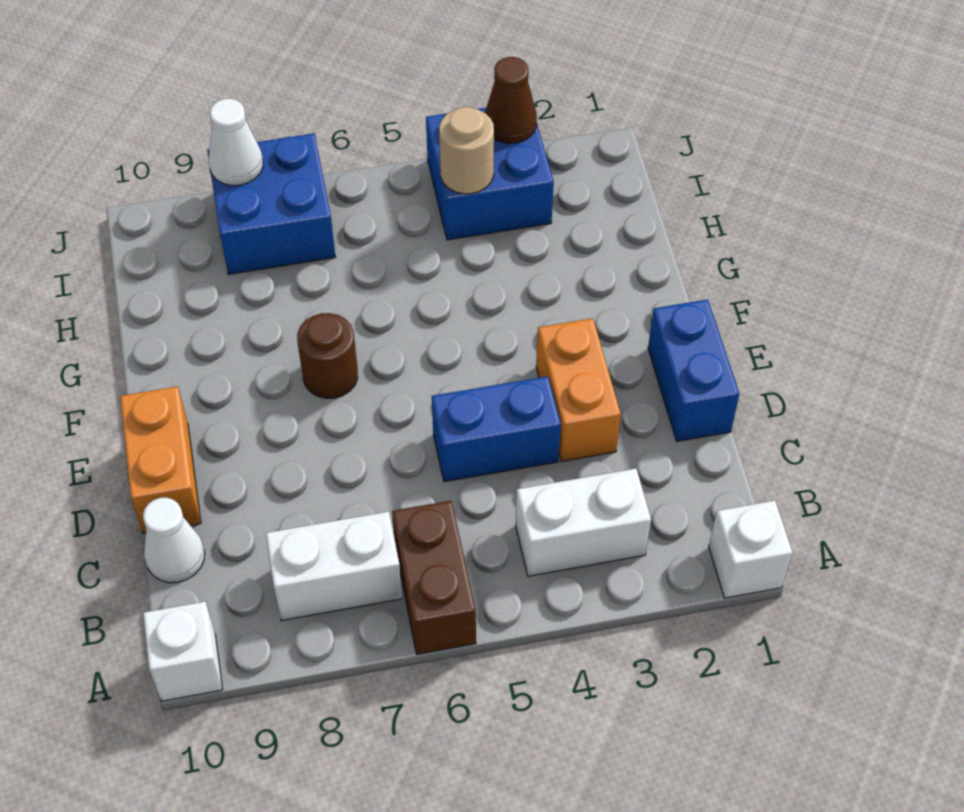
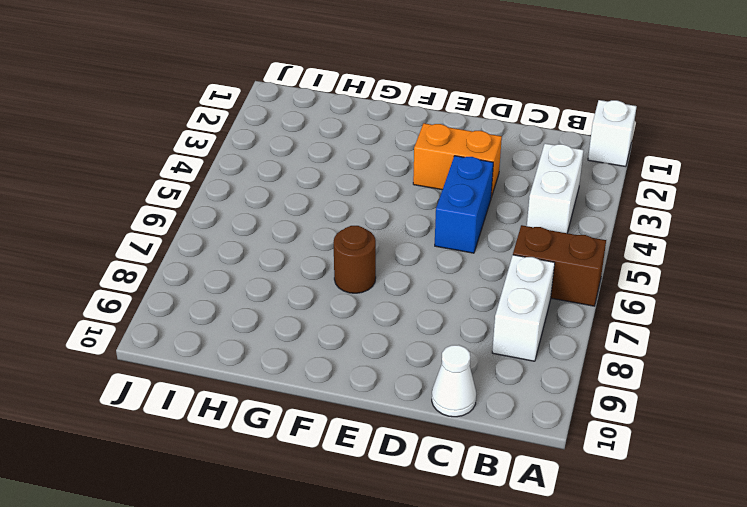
none -> white 1x1 brick [143,602,223,701]
none -> blue 1x2 brick [648,299,739,441]
none -> orange 1x2 brick [120,386,201,534]

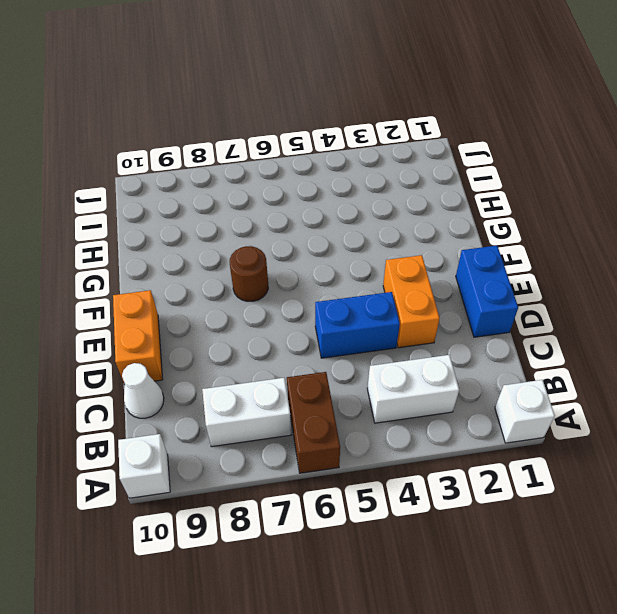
none -> blue 2x2 brick [426,108,554,240]
none -> blue 2x2 brick [207,134,335,275]
none -> tan 1x1 round brick [439,107,494,194]

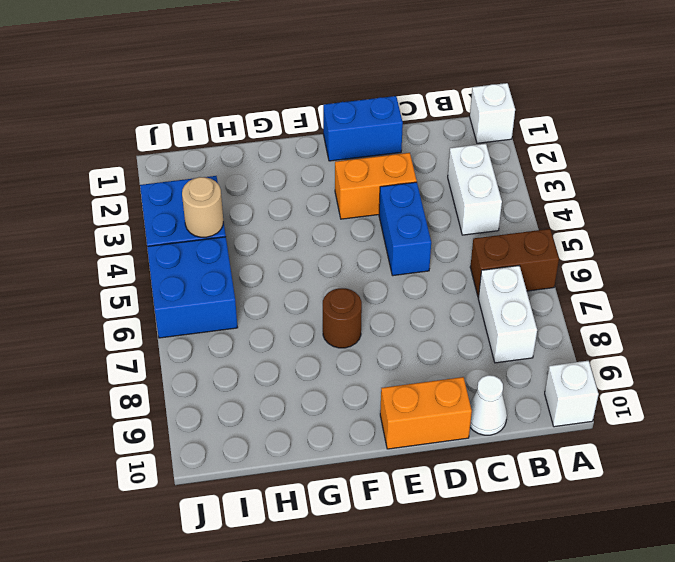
blue 2x2 brick [147,237,238,338] -> blue 2x2 brick moved to [207,134,335,275]
none -> brown 1x1 cone [485,57,537,143]
none -> white 1x1 cone [209,99,263,185]

